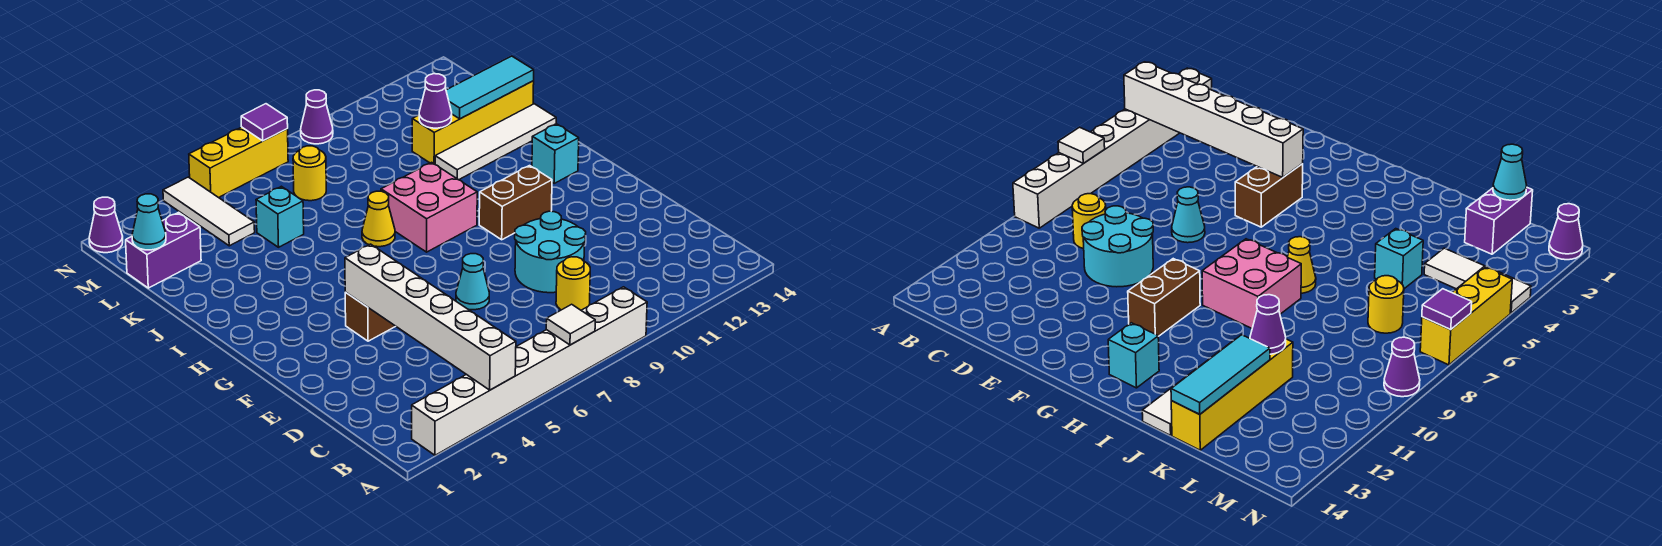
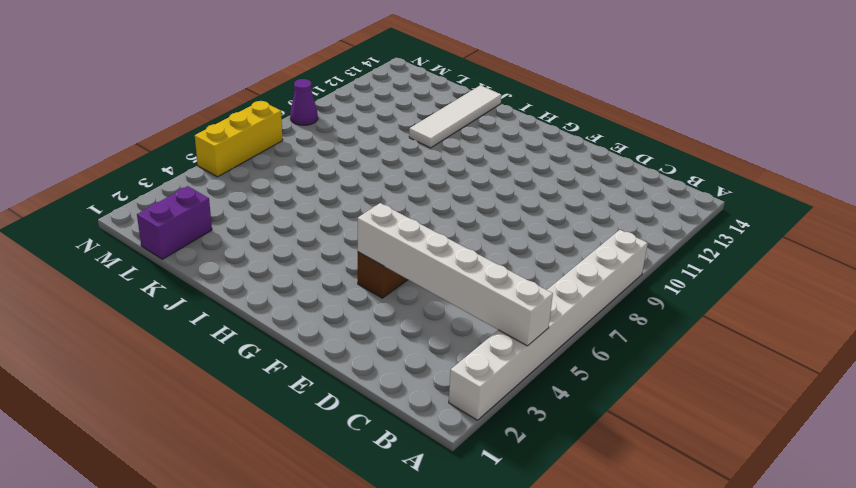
none -> yellow 1x1 round brick [556,257,590,310]
none -> cyan 2x2 round brick [515,211,586,293]
none -> cyan 1x1 cone [456,254,489,310]

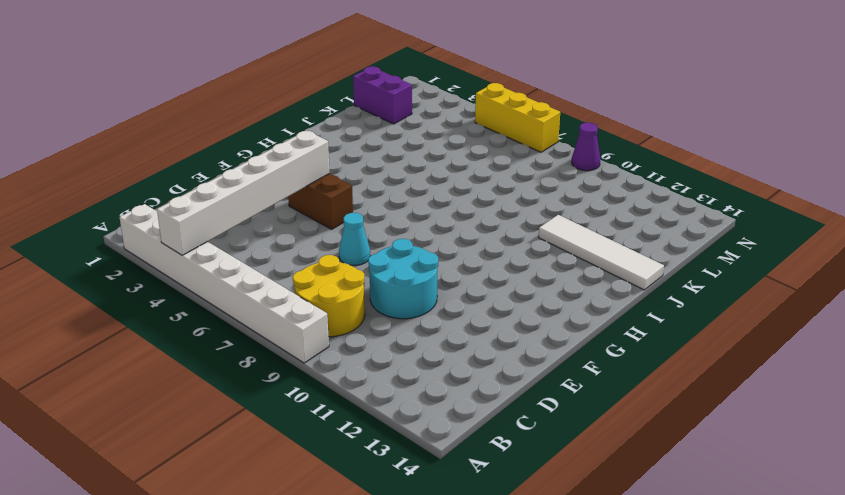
yellow 2x2 round brick [293,255,365,337] -> yellow 1x1 round brick [556,257,590,310]
none -> brown 1x2 brick [479,166,552,240]
none -> pink 2x2 brick [381,162,477,252]
none -> cyan 1x1 brick [532,124,579,183]

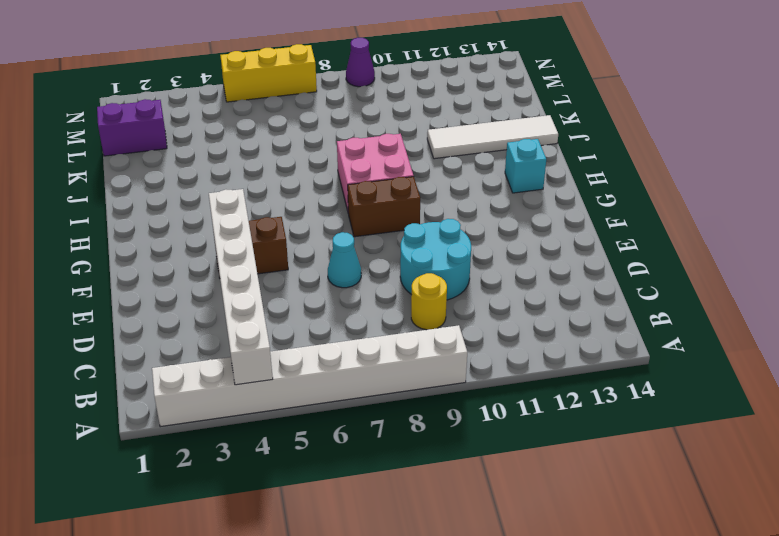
brown 1x2 brick [348,177,420,237] -> brown 1x2 brick moved to [479,166,552,240]
none -> yellow 1x1 cone [362,191,395,247]
none -> cyan 1x1 brick [256,186,304,247]
none -> yellow 1x4 brick [412,81,534,164]

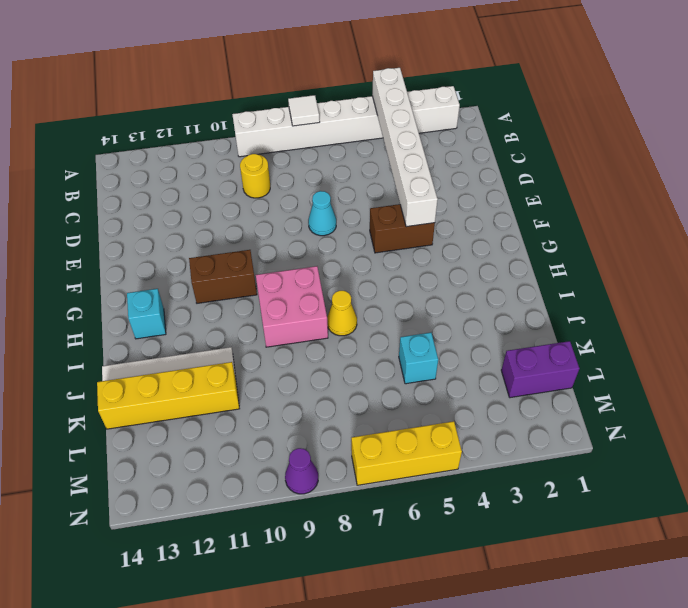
none -> cyan 2x2 round brick [515,211,586,293]
none -> white 1x3 tile [163,177,255,246]
none -> yellow 1x1 round brick [293,146,326,201]

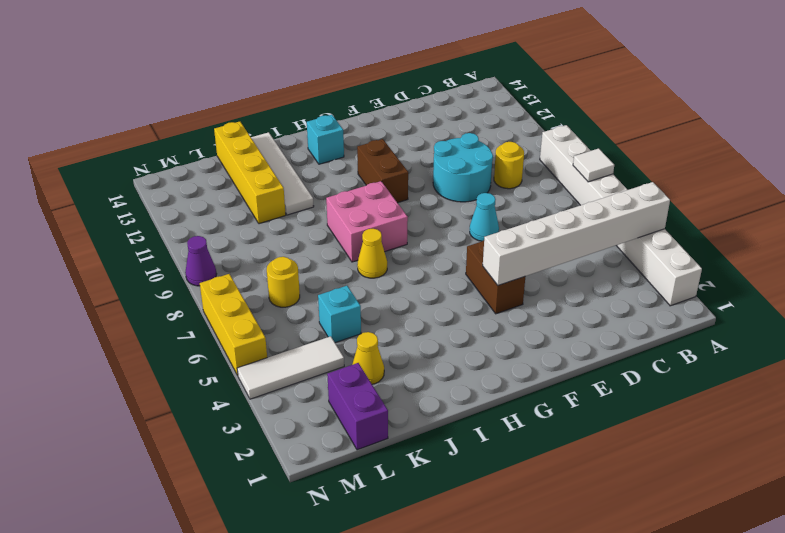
yellow 1x1 cone [352,332,384,384] -> none
none -> purple 1x1 cone [89,197,123,253]
none -> purple 1x1 cone [419,74,452,128]
none -> cyan 1x3 tile [446,56,534,119]

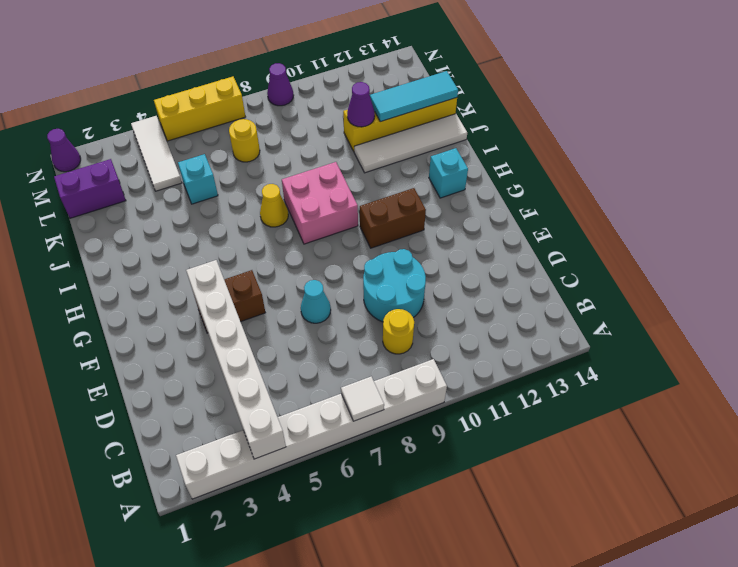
none -> cyan 1x1 cone [132,194,166,250]
none -> purple 1x1 tile [241,104,288,141]

